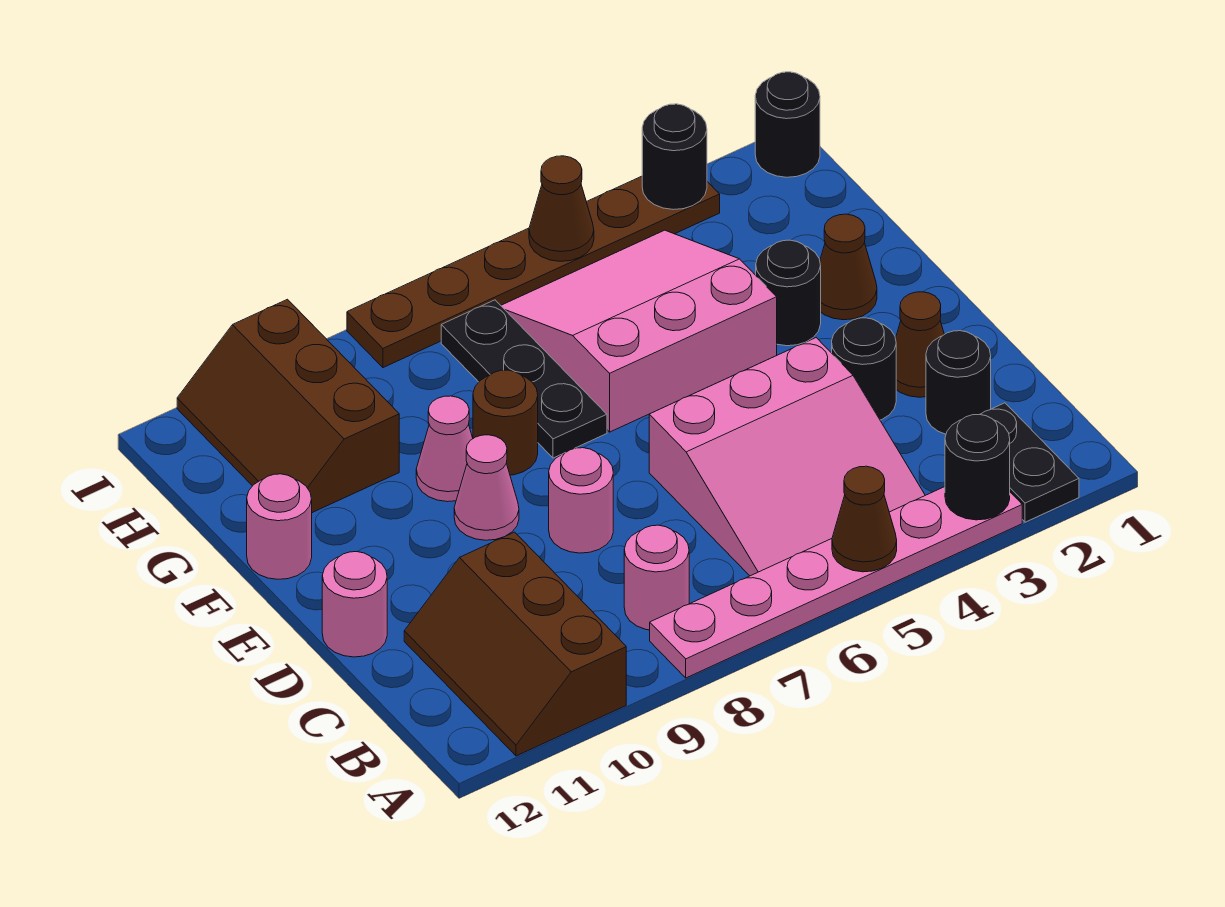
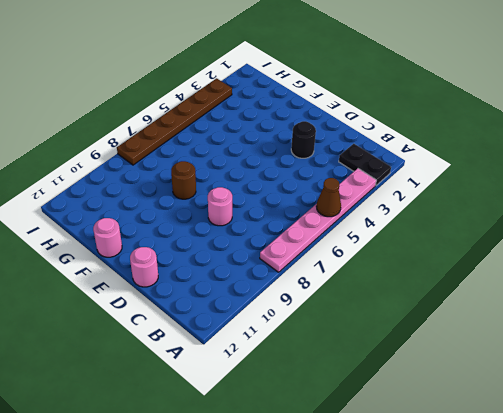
none -> brown 2x3 slope [404,532,626,756]
none -> pink 3x3 slope [649,338,925,576]
none -> pink 1x1 round brick [624,525,689,630]

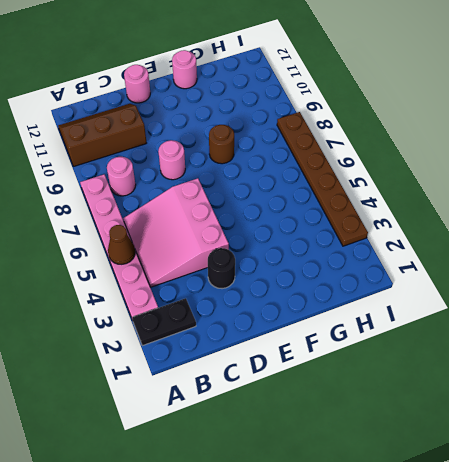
none -> black 1x1 round brick [926,331,991,434]
none -> brown 1x1 cone [895,292,944,397]
none -> pink 1x1 cone [454,435,519,540]

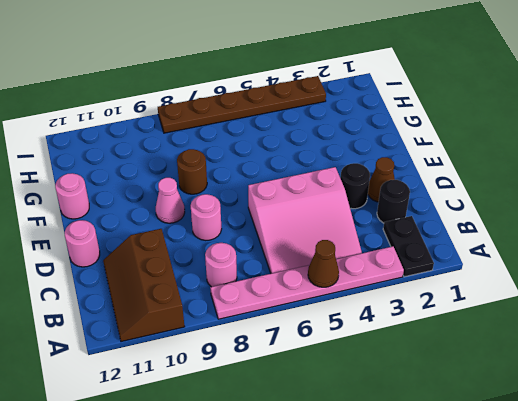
none -> brown 1x1 cone [820,214,877,320]
none -> black 1x1 round brick [756,240,821,346]
none -> pink 3x3 slope [501,230,777,432]

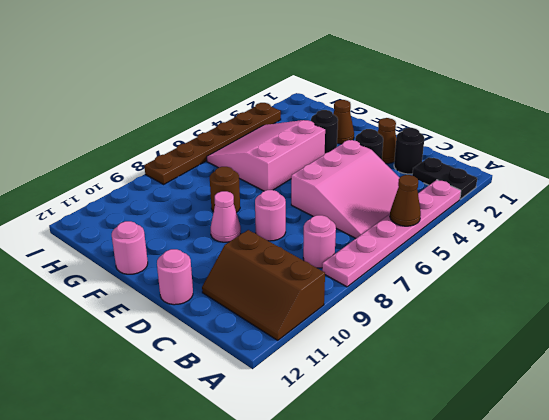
none -> black 1x3 plate [441,300,607,458]
none -> pink 1x1 cone [416,396,473,502]
none -> brown 2x3 slope [177,299,399,513]

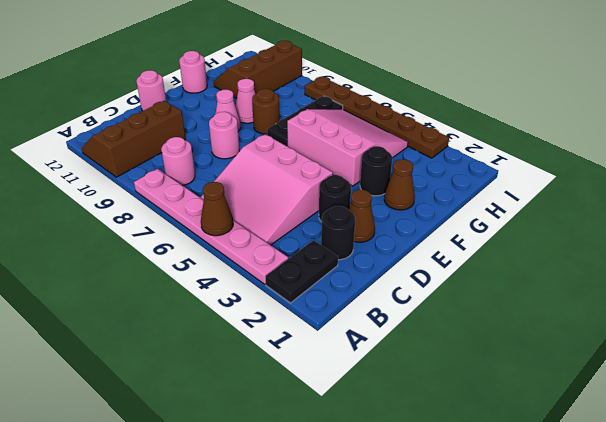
none -> black 1x1 round brick [755,72,820,177]
none -> black 1x1 round brick [945,414,1010,520]
none -> black 1x1 round brick [642,104,707,210]

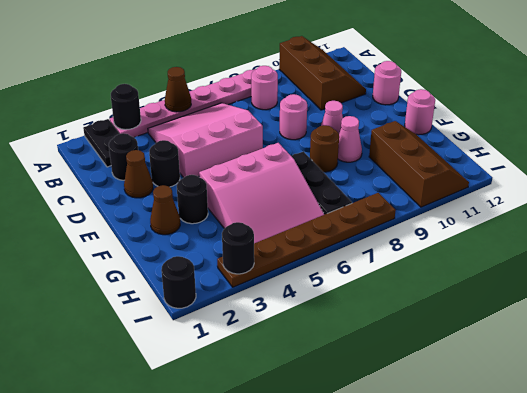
none -> brown 1x1 cone [529,156,594,261]

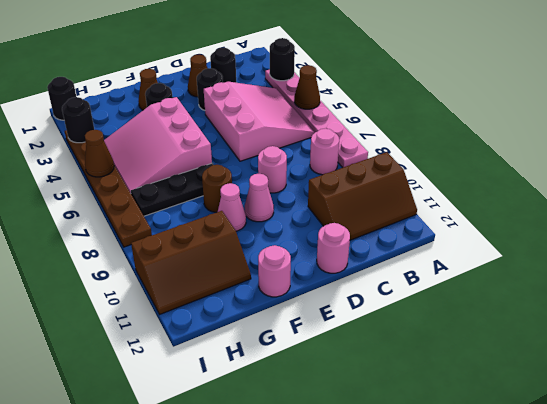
none -> black 1x2 plate [980,403,1079,522]

